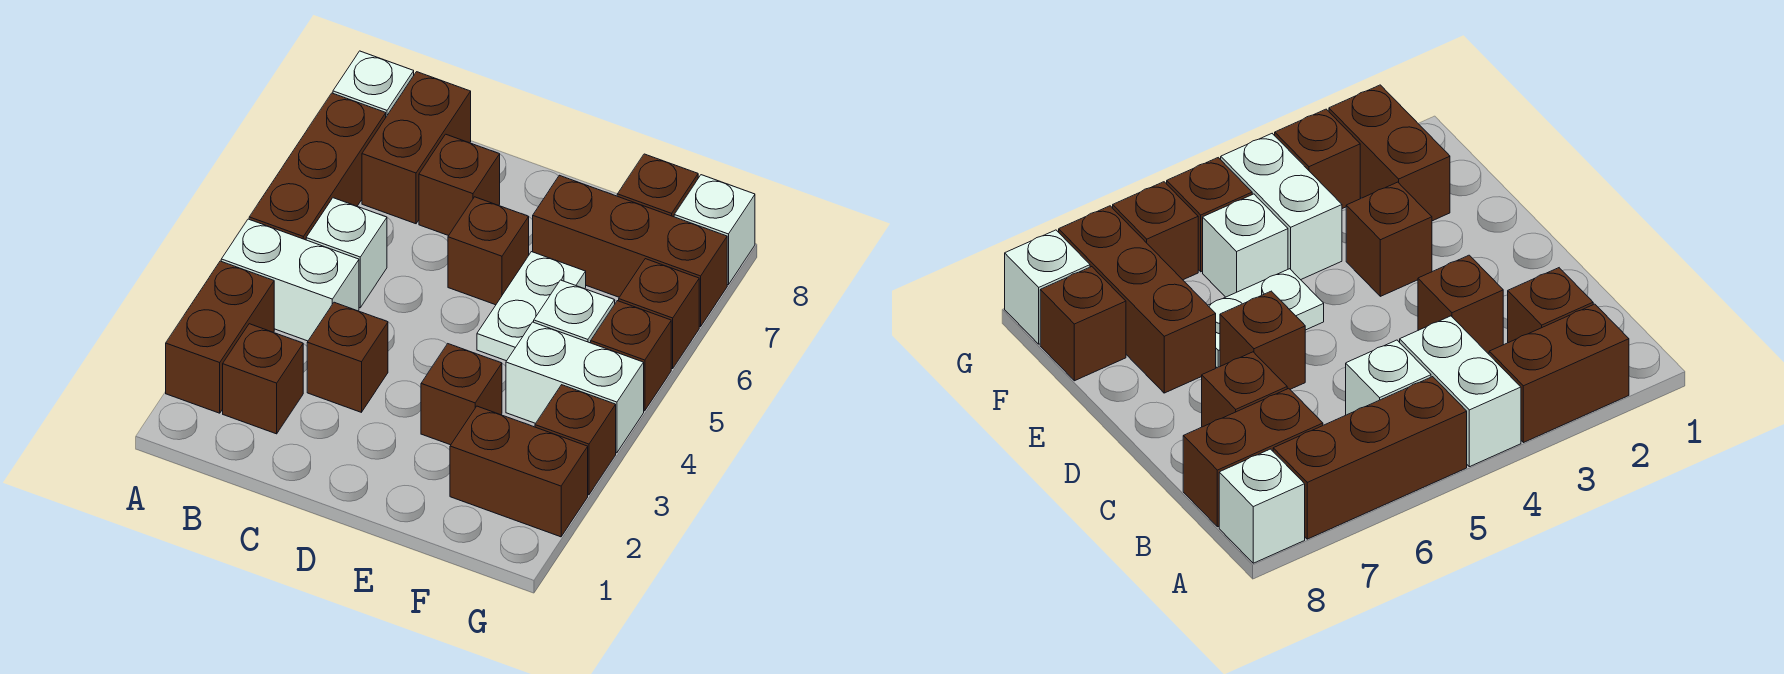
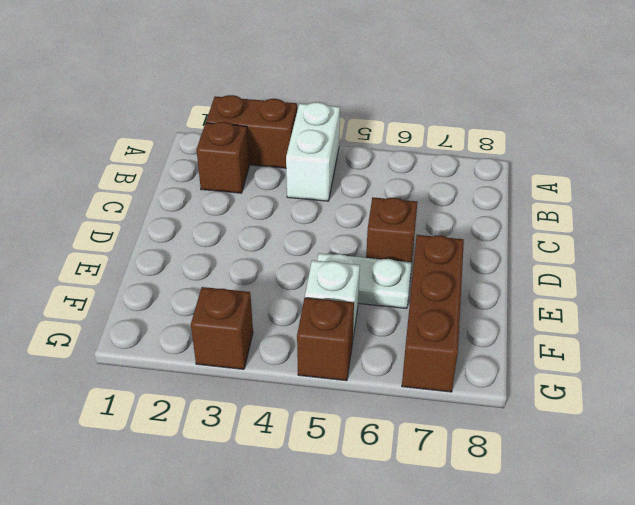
none -> brown 1x3 brick [249,93,386,240]
none -> white 1x1 brick [333,51,414,117]
none -> white 1x1 brick [306,198,387,308]

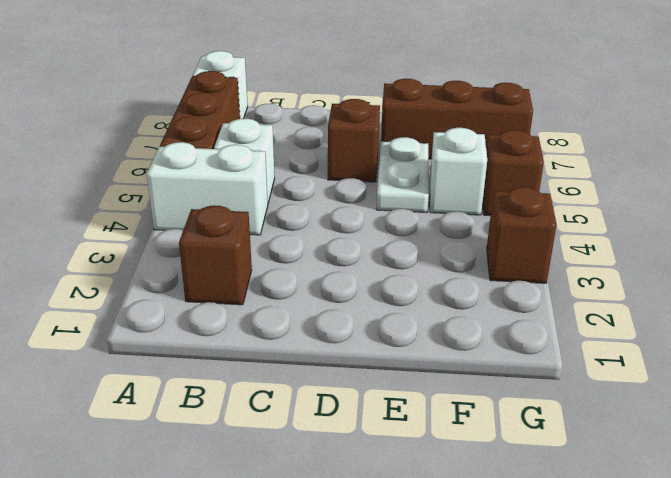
none -> brown 1x2 brick [166,261,274,413]
none -> brown 1x2 brick [362,72,471,224]
none -> brown 1x1 brick [307,302,388,412]

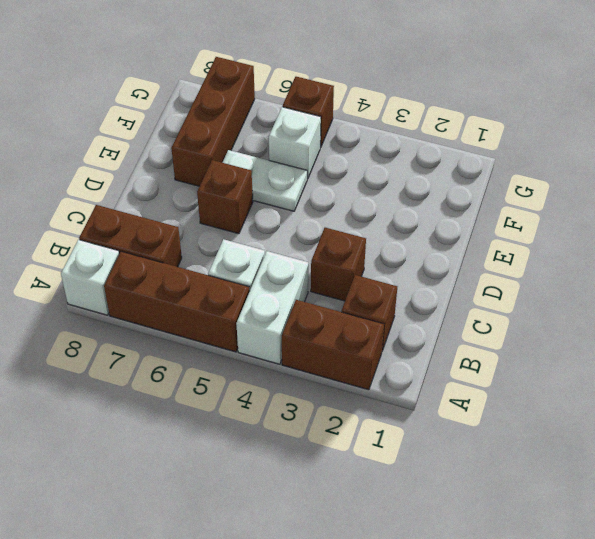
none -> brown 1x1 brick [419,134,500,236]
none -> brown 1x1 brick [421,344,502,445]
none -> brown 1x2 brick [450,406,588,537]

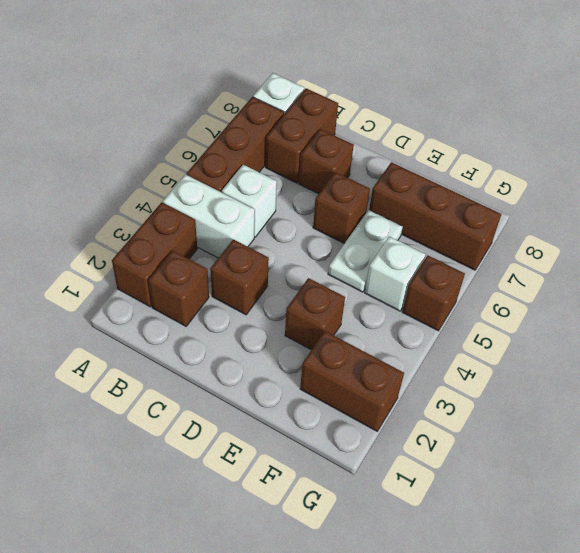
none -> white 1x2 brick [506,322,644,453]
none -> brown 1x1 brick [617,154,698,217]
none -> brown 1x1 brick [535,385,616,495]

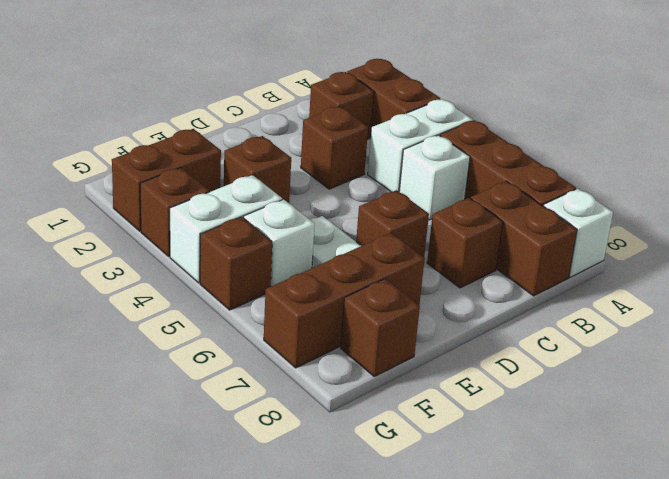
none -> brown 1x1 brick [619,259,699,369]
none -> white 1x1 brick [674,175,755,285]

